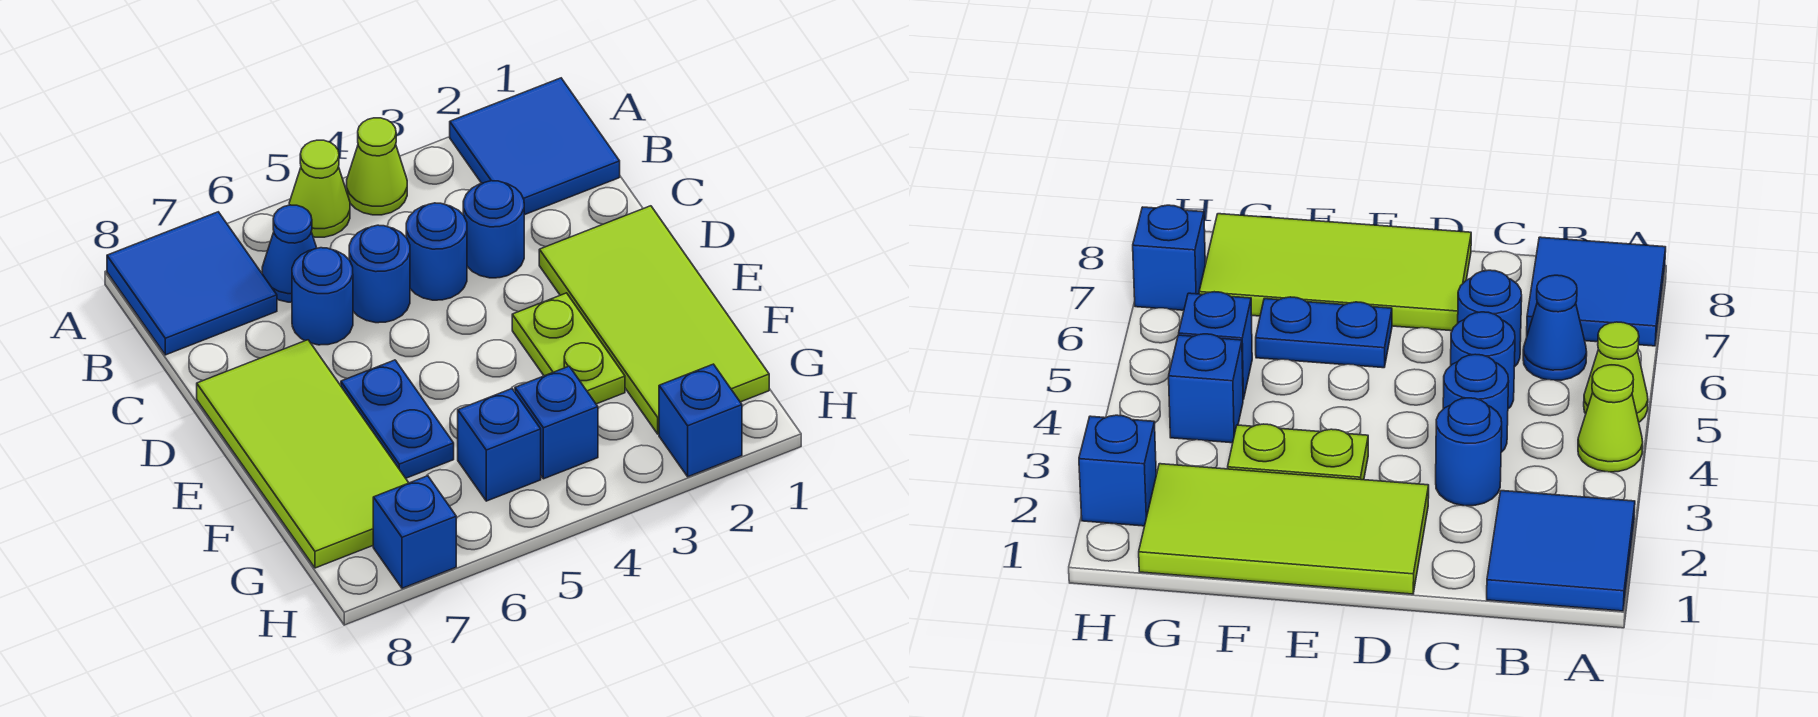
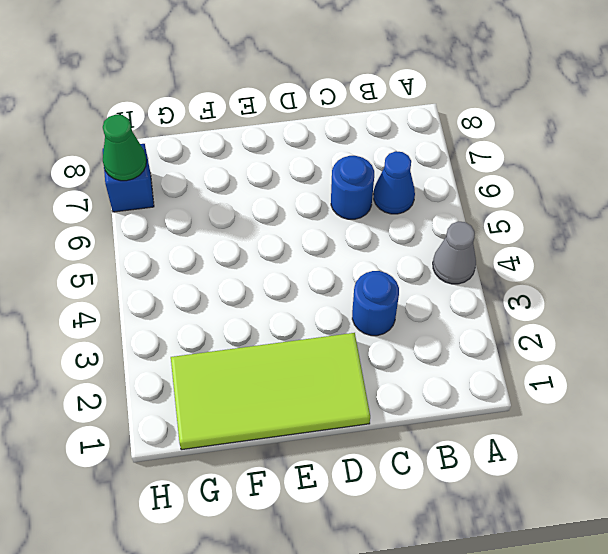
grey 1x1 cone [433,221,476,284] -> lime 1x1 cone [347,118,407,215]
green 1x1 cone [103,115,146,181] -> none
none -> blue 2x2 tile [450,78,620,215]
none -> lime 1x1 cone [289,140,350,237]
none -> blue 2x2 tile [107,212,277,355]

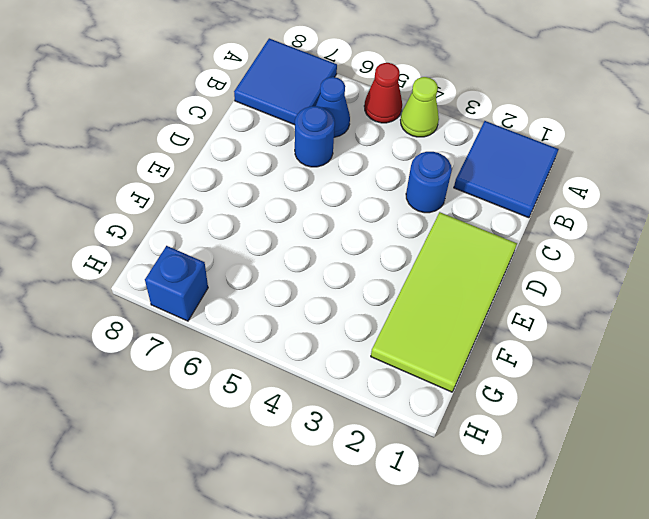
red 1x1 cone [364,63,402,123] -> lime 1x1 cone [289,140,350,237]
none -> blue 1x1 round brick [406,203,467,300]
none -> blue 1x1 round brick [349,225,410,323]
none -> lime 2x4 tile [197,340,409,568]

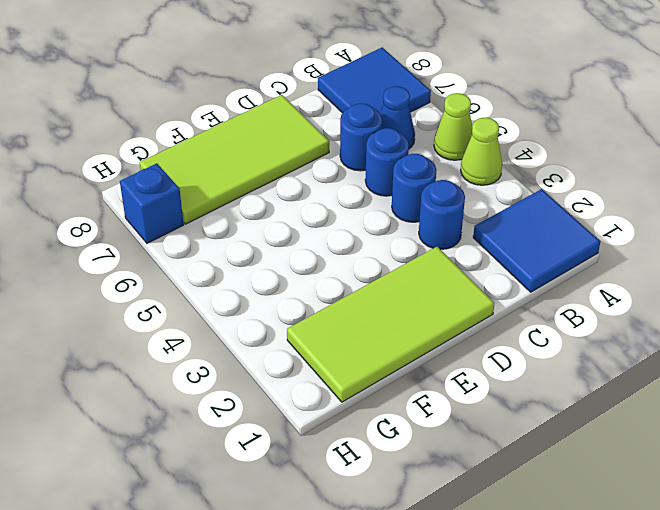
none -> lime 1x2 plate [512,293,625,404]
none -> blue 1x2 plate [341,360,454,478]
none -> blue 1x1 brick [515,366,598,479]

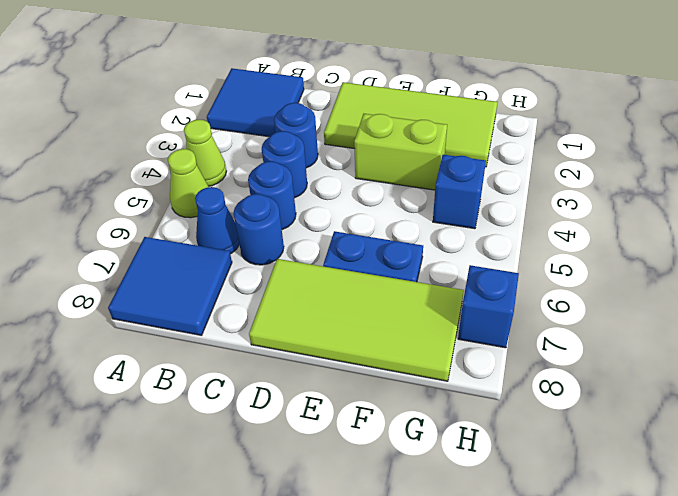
lime 1x2 brick [354,114,447,190] -> lime 1x2 plate [512,293,625,404]
none -> blue 1x1 brick [458,389,541,501]
none -> blue 1x1 brick [659,364,742,477]

